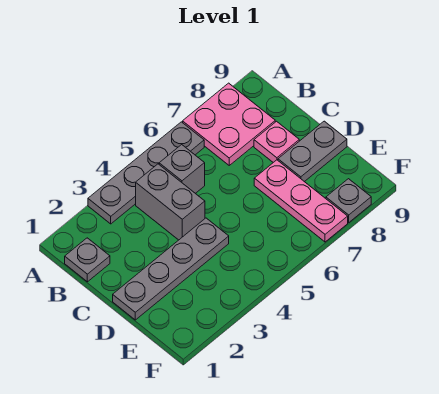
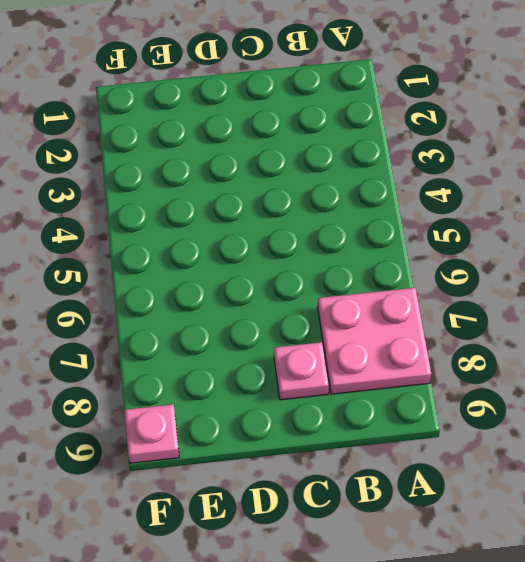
pink 1x1 plate [124,404,179,463] -> none
none -> grey 1x4 plate [88,122,204,224]
none -> grey 1x1 plate [65,238,110,282]

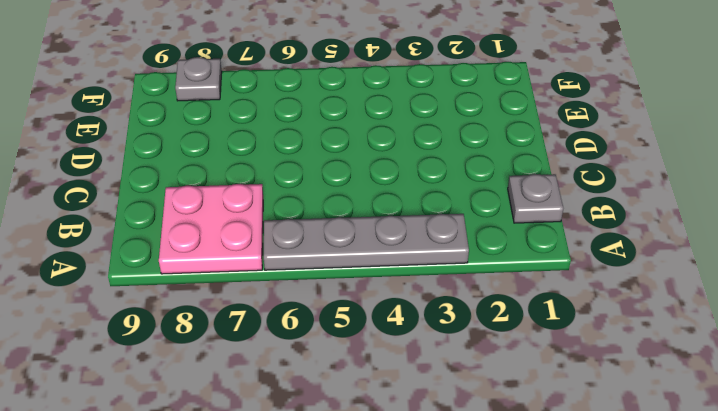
none -> grey 1x2 brick [136,164,205,240]
none -> grey 1x1 brick [159,145,205,193]

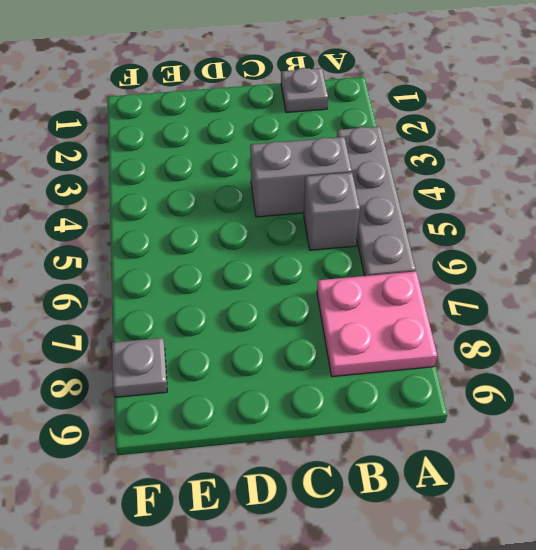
none -> pink 1x1 plate [254,121,299,162]
none -> grey 1x4 plate [113,218,229,320]

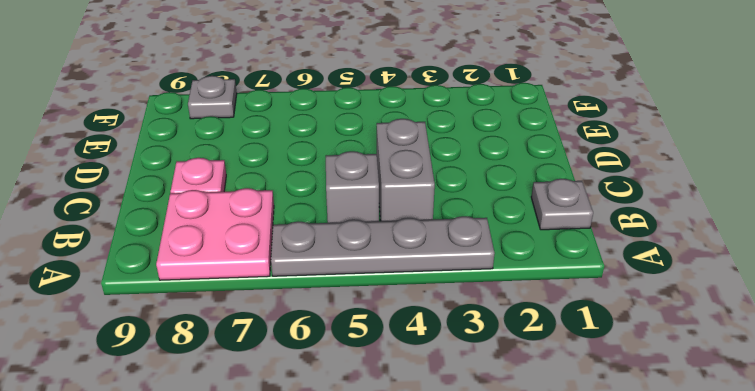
none -> grey 1x4 plate [113,218,229,320]
none -> pink 1x3 plate [254,160,348,242]

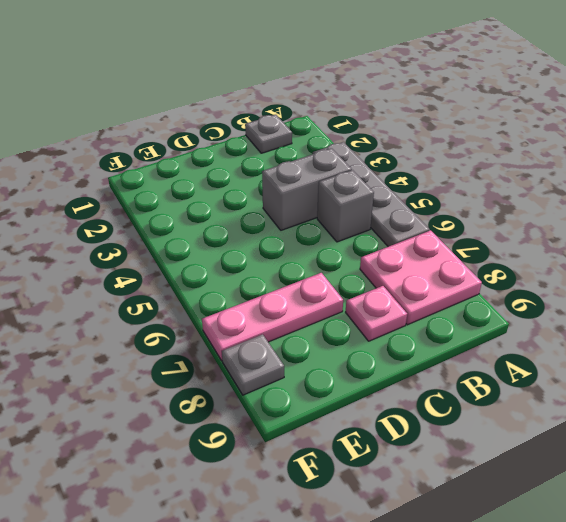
none -> grey 1x4 plate [113,218,229,320]
none -> grey 1x2 plate [278,121,347,182]

